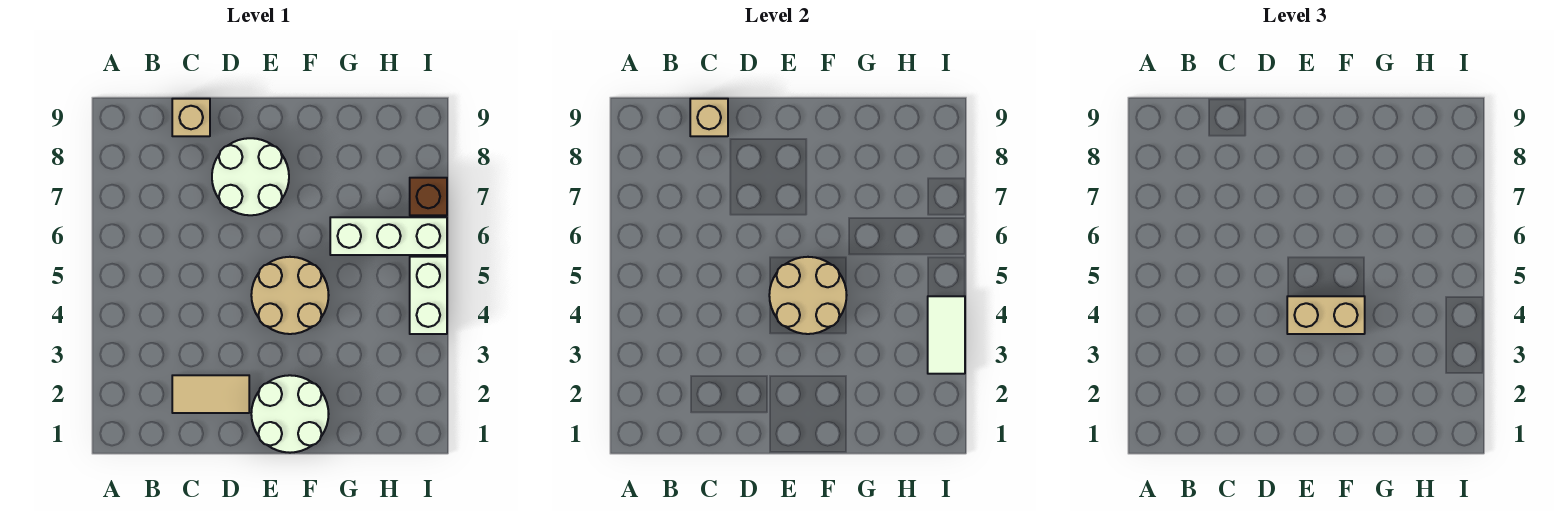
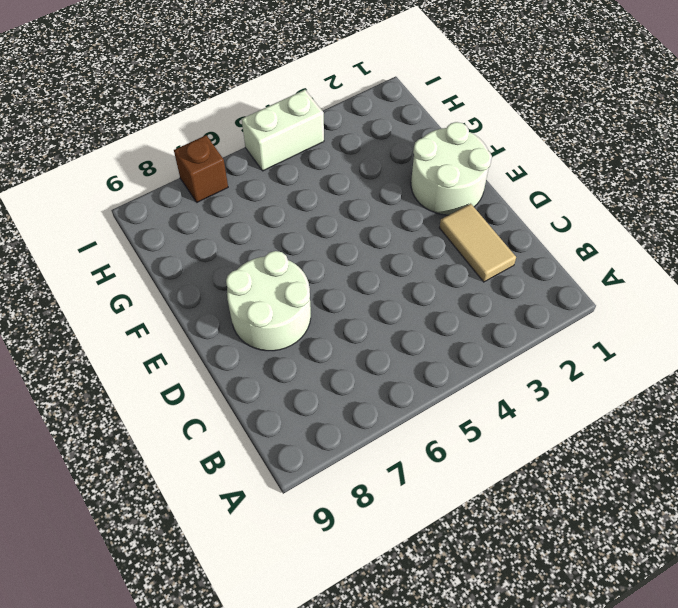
none -> tan 1x1 brick [172,99,210,136]
none -> tan 2x2 round brick [251,257,329,334]
none -> white 1x3 brick [330,217,447,255]

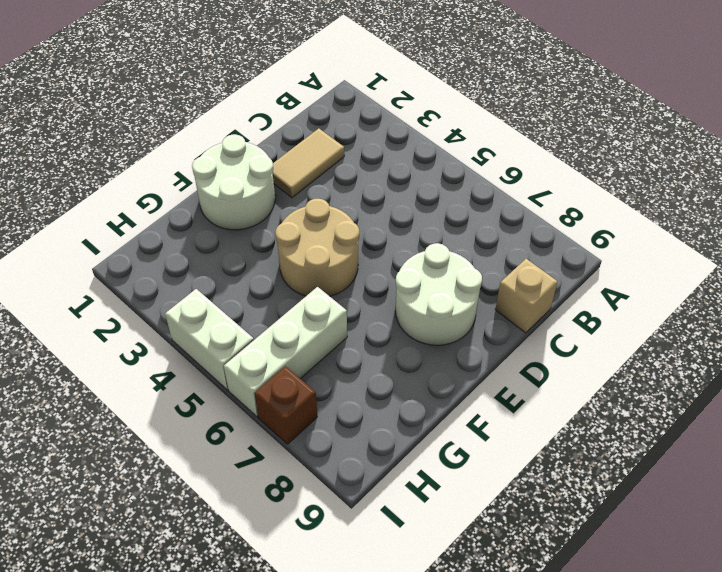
none -> tan 1x1 brick [690,99,728,136]
none -> tan 2x2 round brick [769,257,847,334]
none -> white 1x2 tile [928,296,965,374]

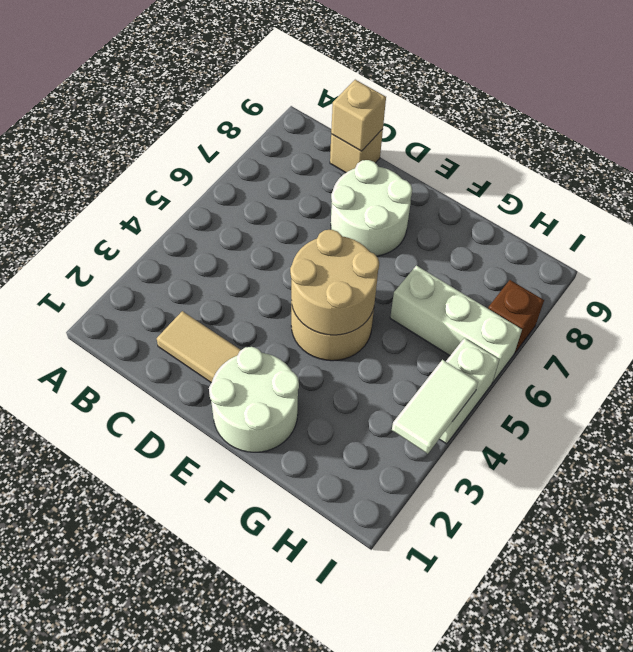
none -> tan 1x2 brick [1287,296,1365,334]

